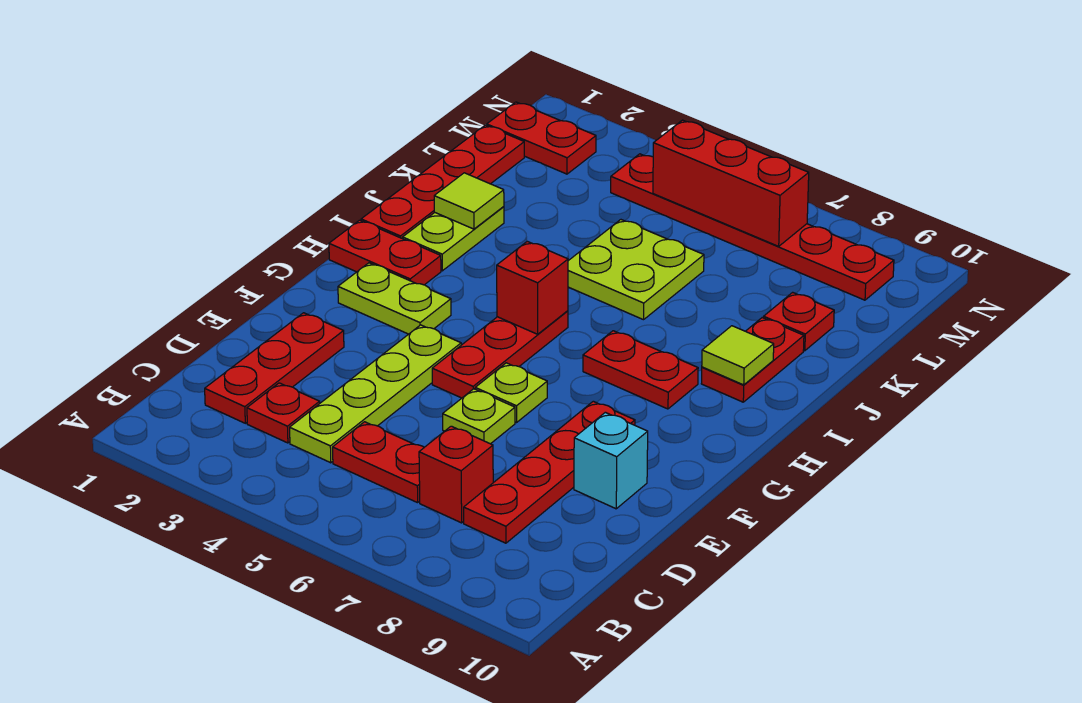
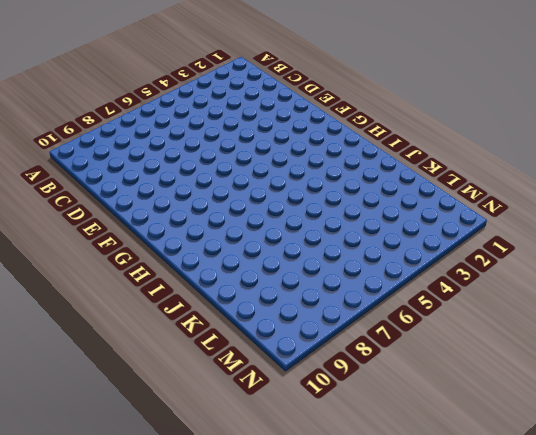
none -> red 1x3 plate [205,313,344,423]
none -> red 1x1 plate [247,383,320,443]
none -> lime 1x4 plate [290,325,461,463]

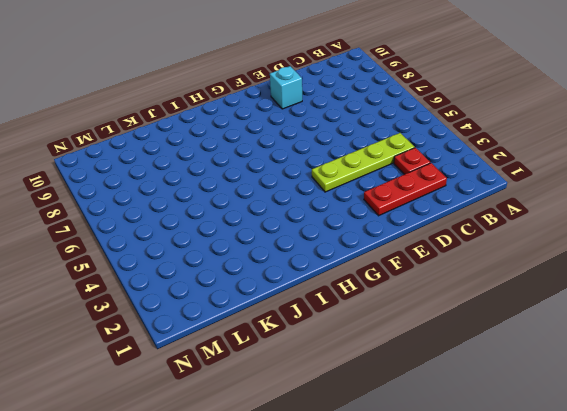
none -> red 1x2 plate [333,422,424,503]
none -> red 1x1 brick [419,426,493,523]
none -> red 1x4 plate [464,401,635,543]

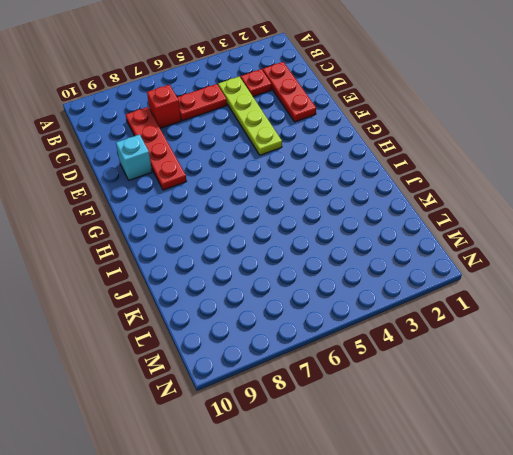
none -> lime 1x1 plate [443,389,515,444]
none -> red 1x3 plate [432,311,568,398]
none -> lime 1x1 plate [475,363,547,422]

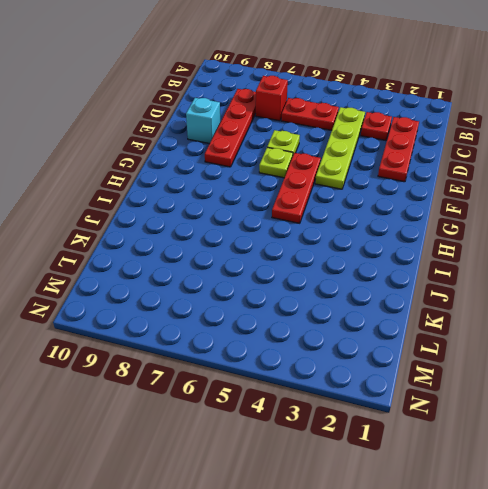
none -> lime 1x2 plate [338,263,451,334]
none -> red 1x2 plate [329,220,441,285]
none -> red 1x2 plate [583,331,698,409]

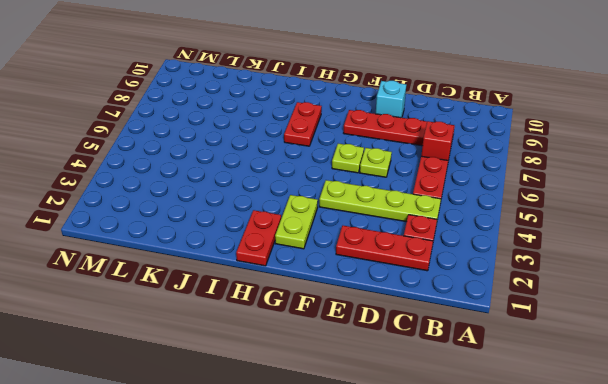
none -> red 1x3 plate [432,311,568,398]
none -> red 1x4 plate [361,125,524,239]
none -> lime 1x2 plate [403,207,504,271]

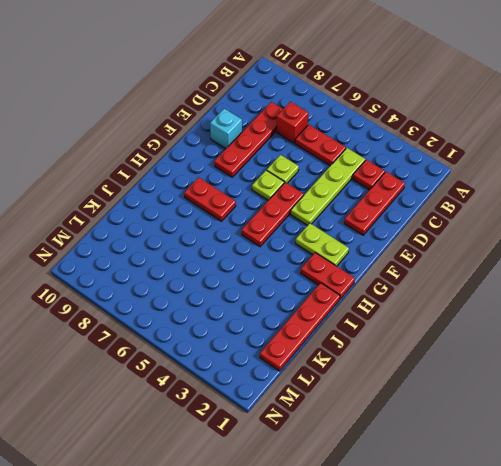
none -> lime 1x2 plate [403,207,504,271]
none -> red 1x2 plate [701,318,804,402]
none -> lime 2x2 plate [568,220,704,320]

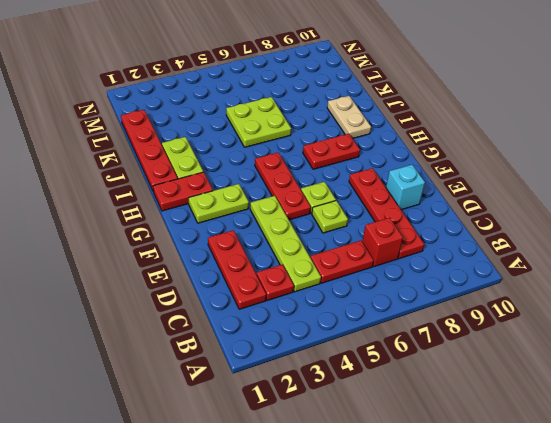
tan 1x2 plate [327,96,371,139] -> red 1x2 plate [701,318,804,402]
none -> red 1x1 plate [764,292,834,351]
none -> red 1x2 plate [487,102,596,174]
none -> red 1x6 plate [611,154,894,300]

